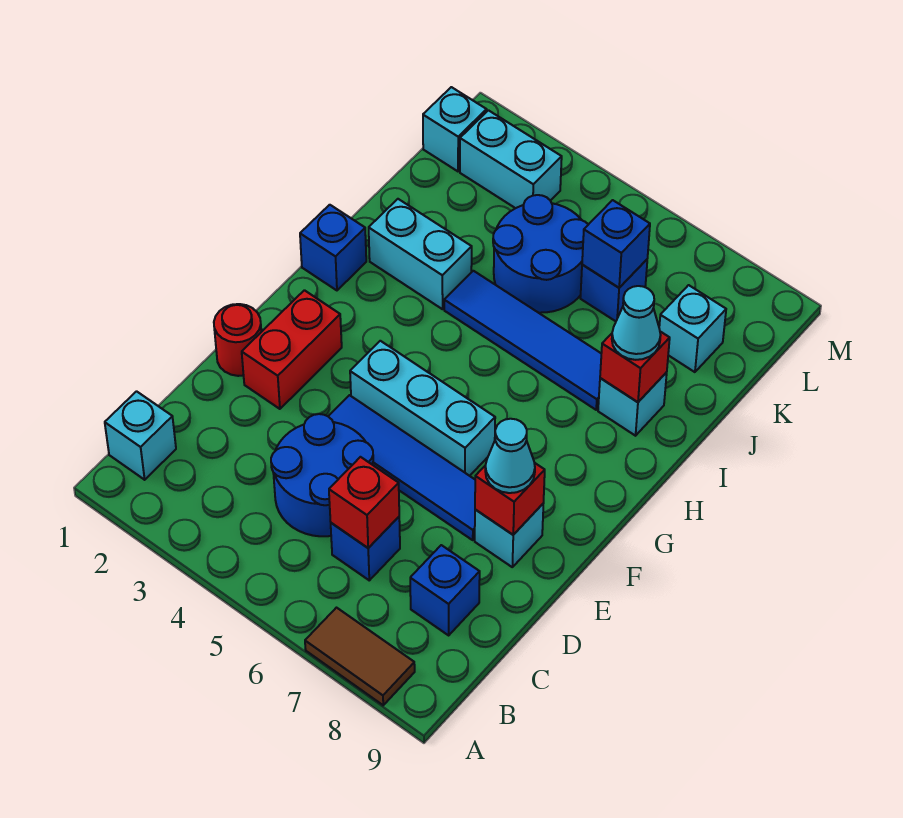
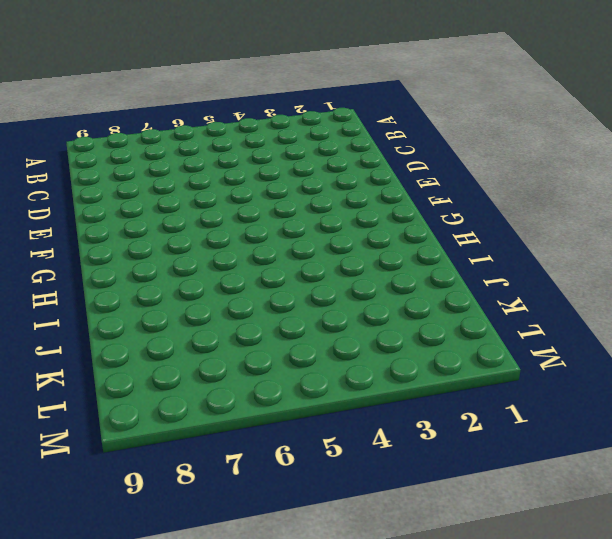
none -> brown 1x2 tile [305,608,415,705]
none -> cyan 1x1 brick [105,391,176,480]
none -> blue 2x2 round brick [271,414,373,536]

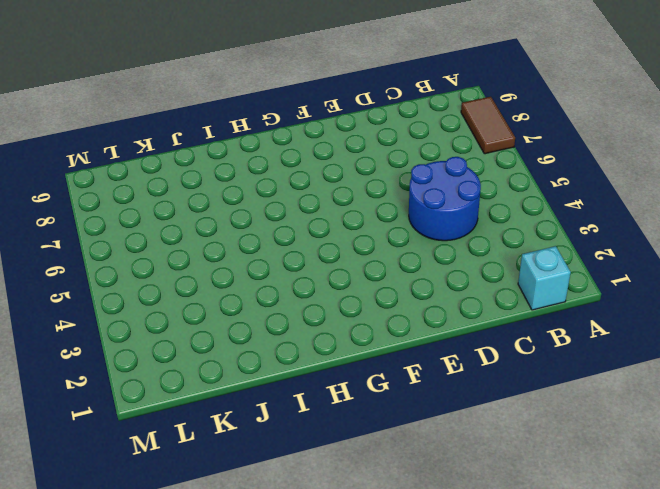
none -> blue 1x1 brick [331,517,400,580]
none -> blue 1x1 brick [410,545,480,635]
none -> red 1x1 round brick [214,304,261,376]

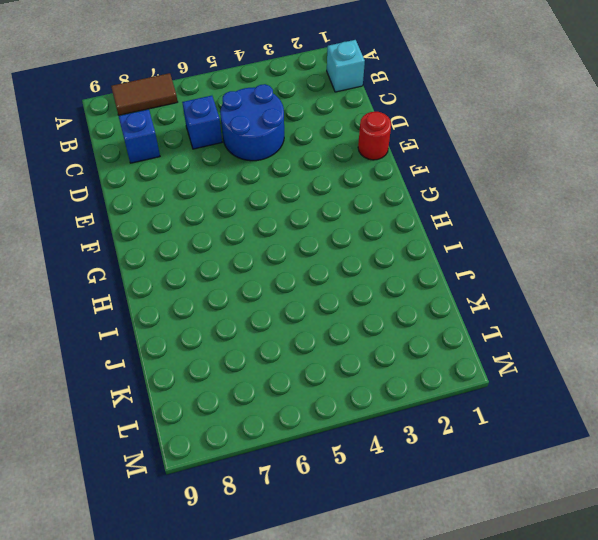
none -> red 1x2 brick [242,290,342,409]
none -> blue 1x4 tile [328,395,475,540]
none -> cyan 1x1 brick [475,504,543,567]

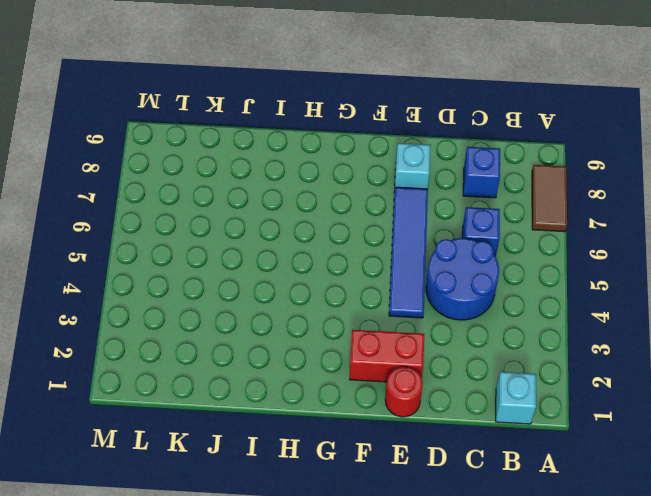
none -> cyan 1x3 brick [350,341,495,476]
none -> blue 1x1 brick [300,205,366,290]
none -> cyan 1x2 brick [369,199,472,309]

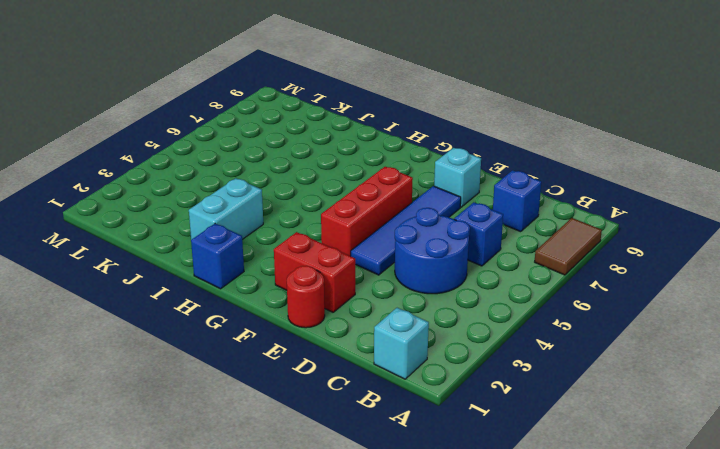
red 1x3 brick [321,167,413,256] -> cyan 1x3 brick [350,341,495,476]
none -> blue 1x4 tile [444,271,601,410]
none -> cyan 1x1 brick [598,372,667,436]
none -> blue 2x2 round brick [493,195,588,313]

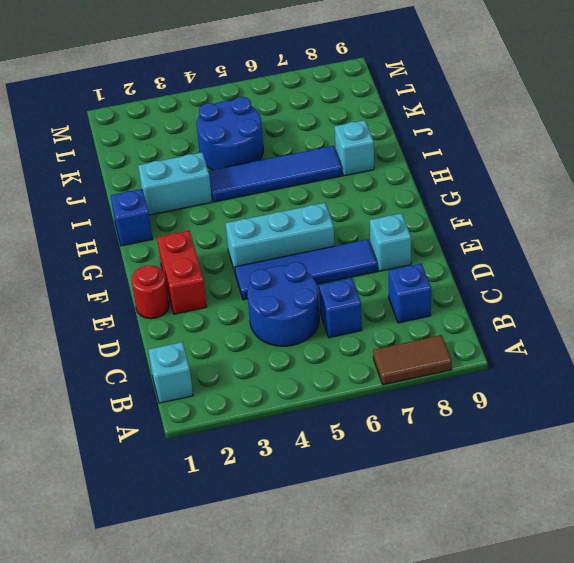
none -> blue 1x1 brick [580,260,647,321]
none -> cyan 1x1 brick [659,285,726,372]
none -> cyan 1x1 brick [423,87,487,171]

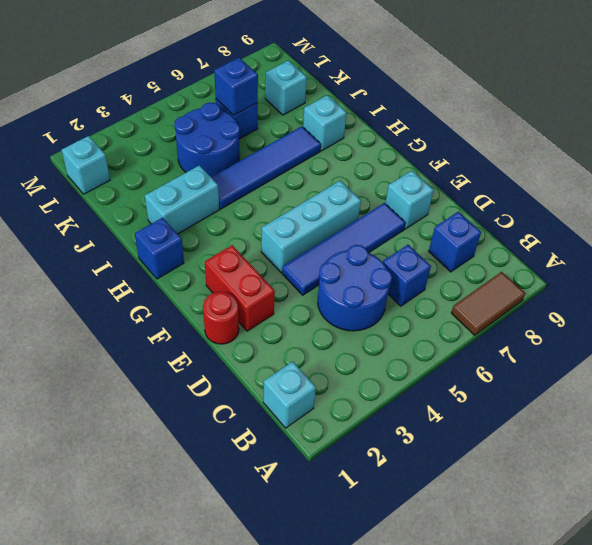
none -> cyan 1x2 brick [460,110,562,208]
none -> red 1x1 brick [329,457,399,548]
none -> red 1x1 brick [475,463,545,535]

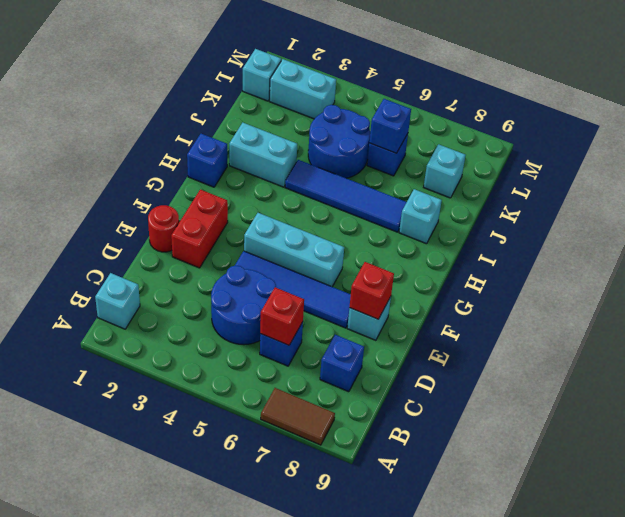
none -> red 1x1 brick [600,332,670,402]
none -> cyan 1x1 cone [485,419,535,493]
none -> cyan 1x1 cone [612,286,661,360]

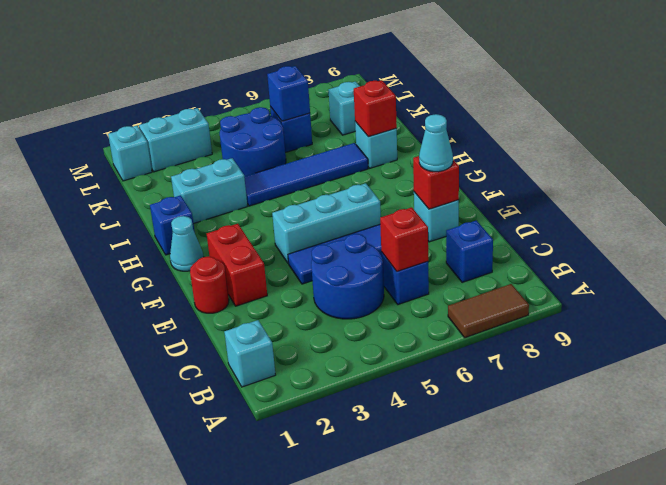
cyan 1x1 cone [170,216,203,271] -> cyan 1x1 cone moved to [612,286,661,360]

